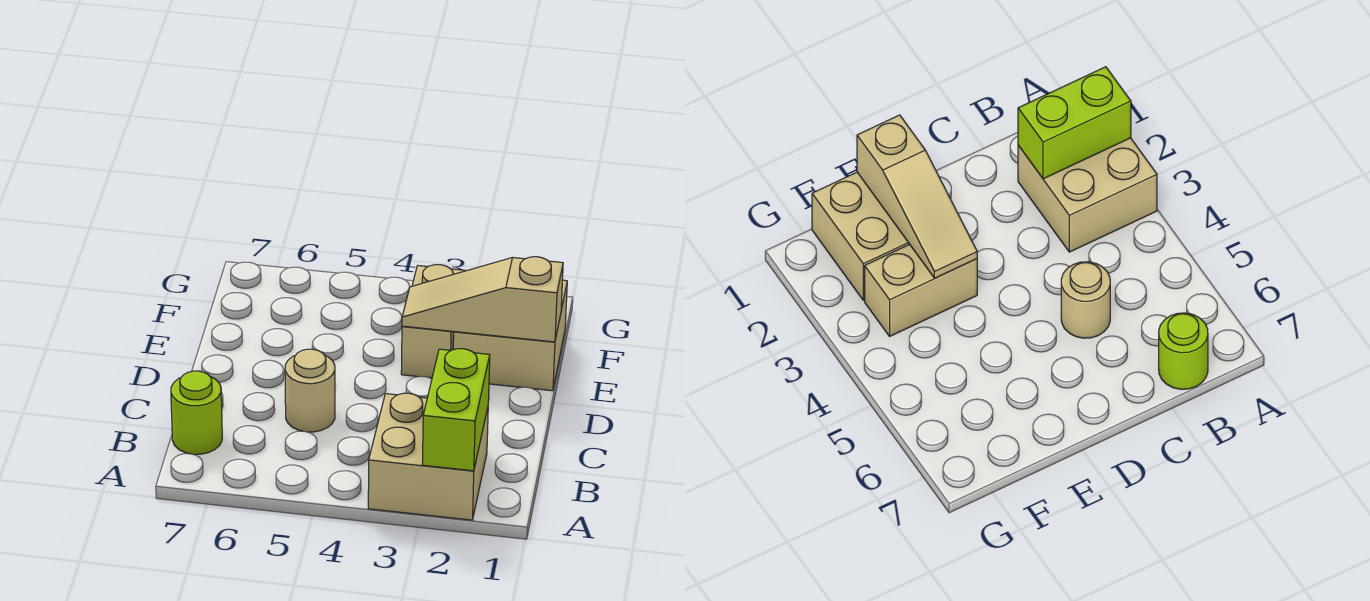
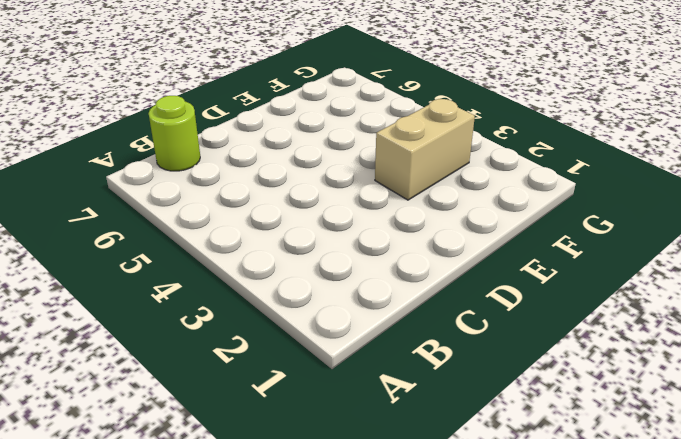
none -> tan 2x2 brick [368,393,488,520]
none -> tan 1x1 round brick [285,349,335,432]

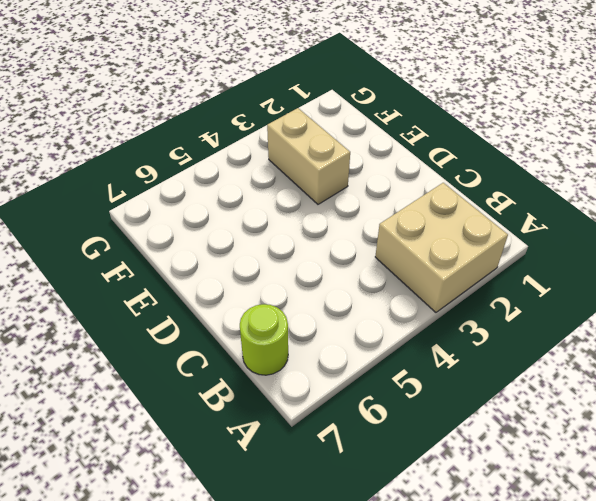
none -> tan 1x1 round brick [285,349,335,432]
none -> tan 2x2 brick [453,280,567,391]

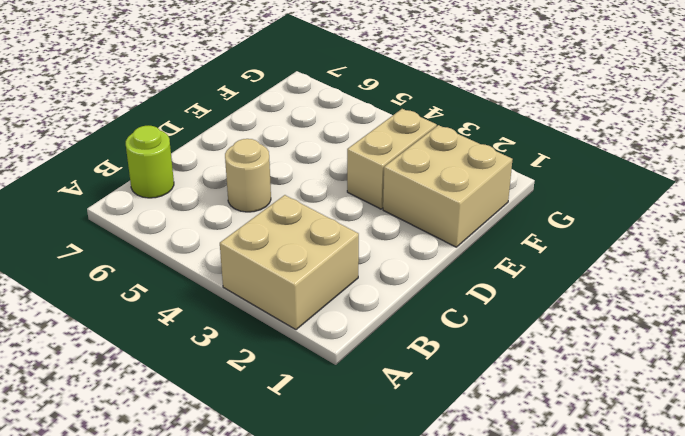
none -> lime 1x2 brick [422,349,490,471]
none -> tan 1x3 slope [402,257,563,342]

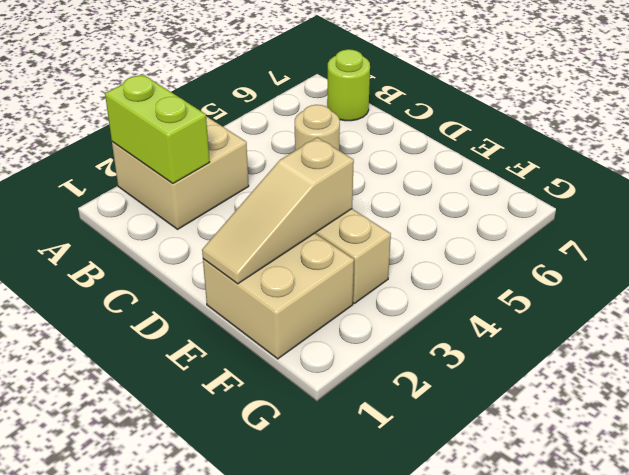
tan 1x3 slope [202,138,354,284] -> tan 1x3 slope turned to [402,257,563,342]

